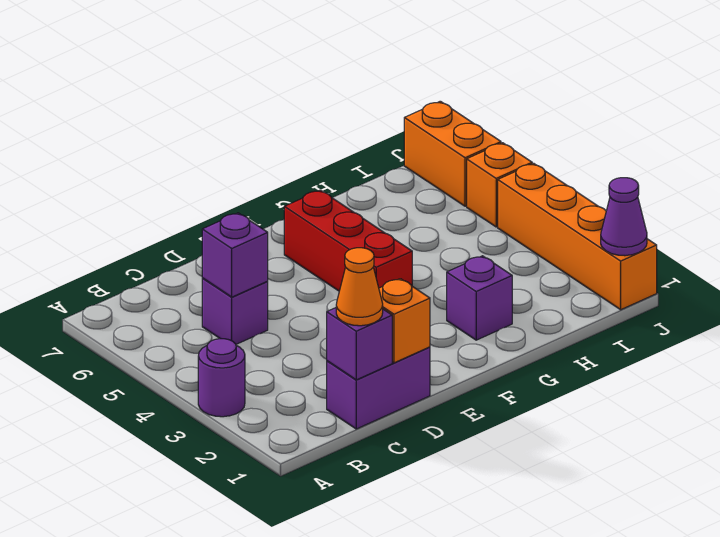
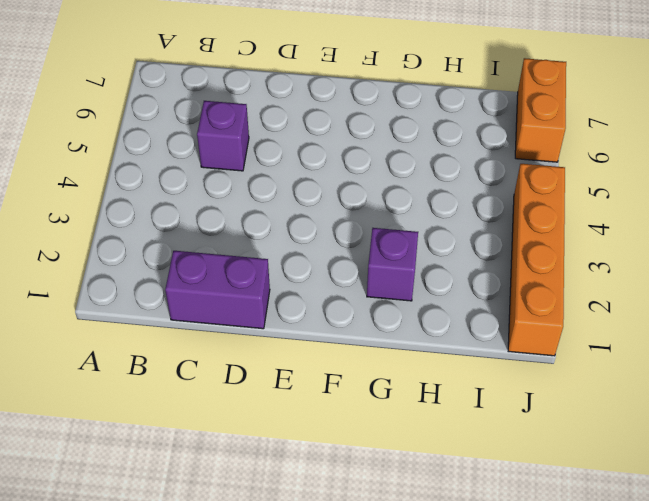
none -> purple 1x1 round brick [198,339,245,417]
none -> red 1x3 brick [284,190,412,291]
none -> orange 1x1 brick [467,143,532,227]

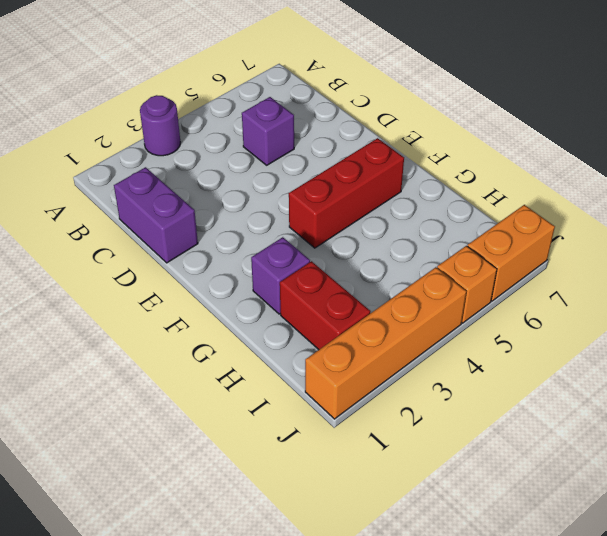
red 1x2 brick [280,261,371,350] -> none
none -> purple 1x1 brick [327,308,392,380]
none -> purple 1x1 brick [202,213,268,297]
none -> orange 1x1 brick [379,279,430,363]

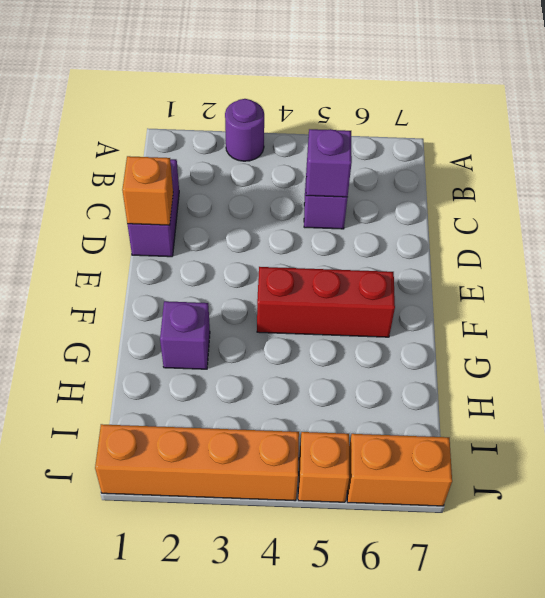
none -> purple 1x1 brick [327,308,392,380]
none -> purple 1x1 cone [601,178,647,256]
none -> orange 1x1 cone [336,248,383,326]

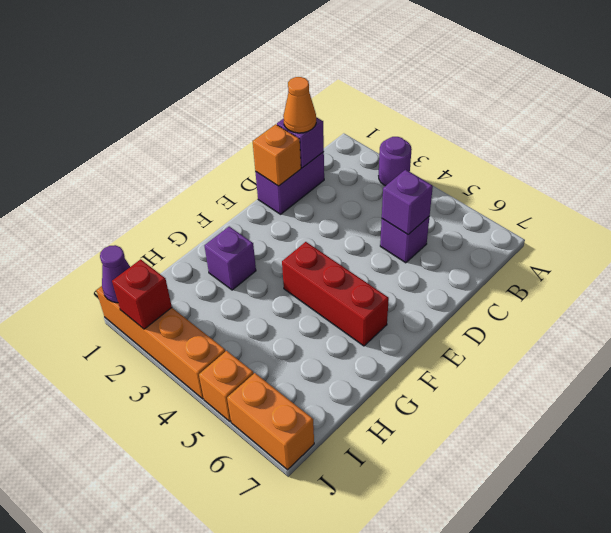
red 1x1 brick [112,259,172,329] -> none

